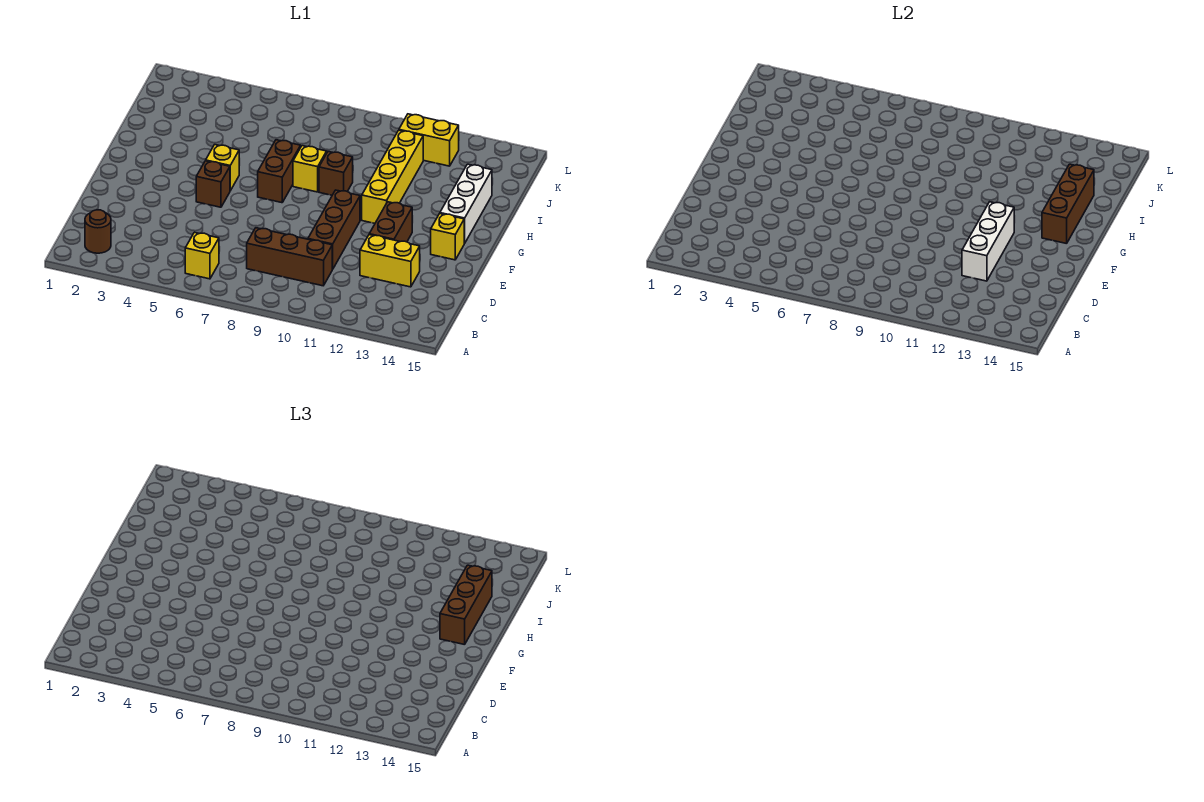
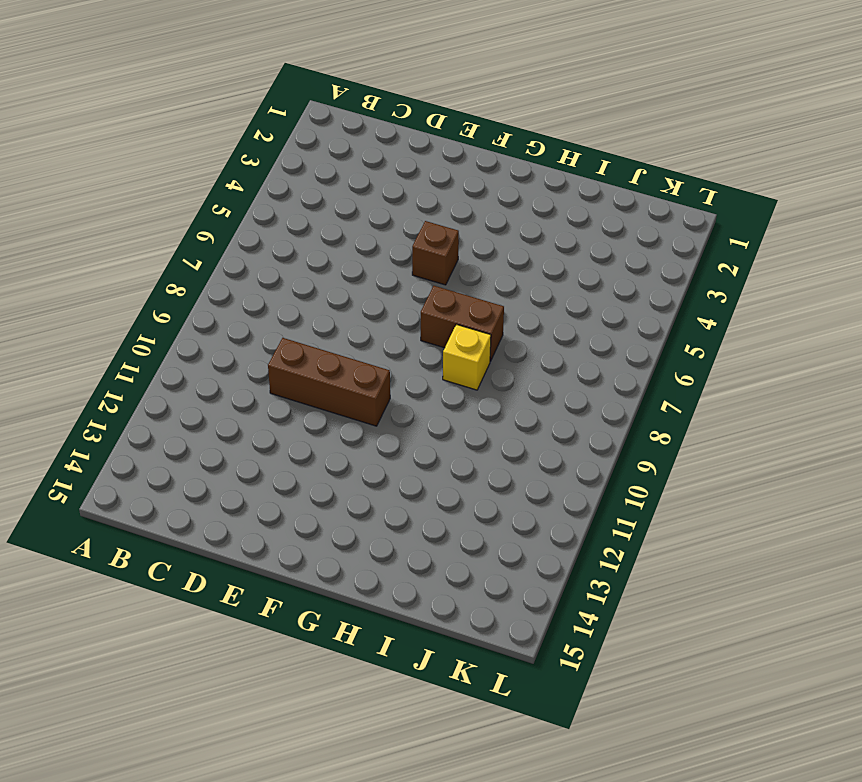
none -> brown 1x1 round brick [85,210,111,253]
none -> yellow 1x1 brick [185,232,219,279]
none -> brown 1x3 brick [247,228,332,286]

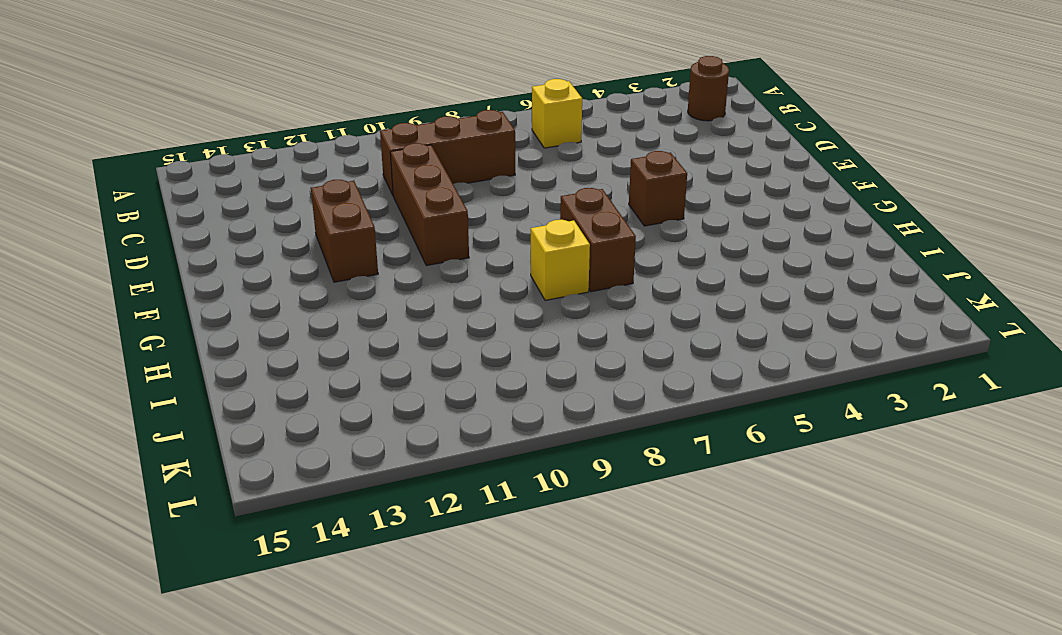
none -> yellow 1x2 brick [360,235,420,287]
none -> yellow 1x1 brick [431,214,464,260]
none -> yellow 1x1 brick [206,145,239,191]

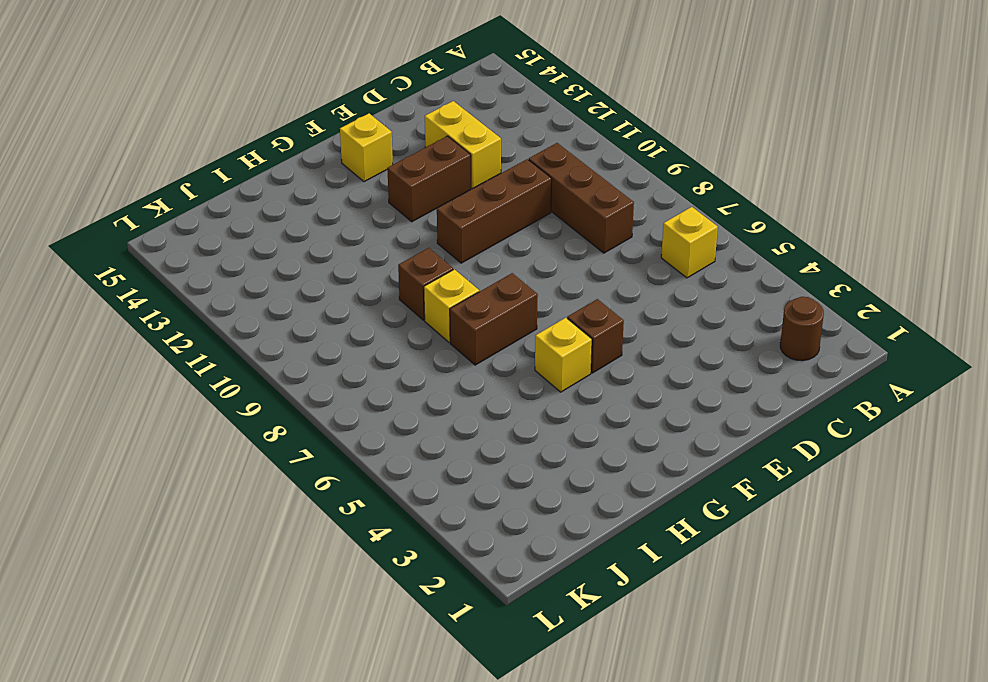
none -> yellow 1x4 brick [362,130,423,223]
none -> white 1x3 brick [440,164,492,243]
none -> yellow 1x2 brick [399,114,459,166]

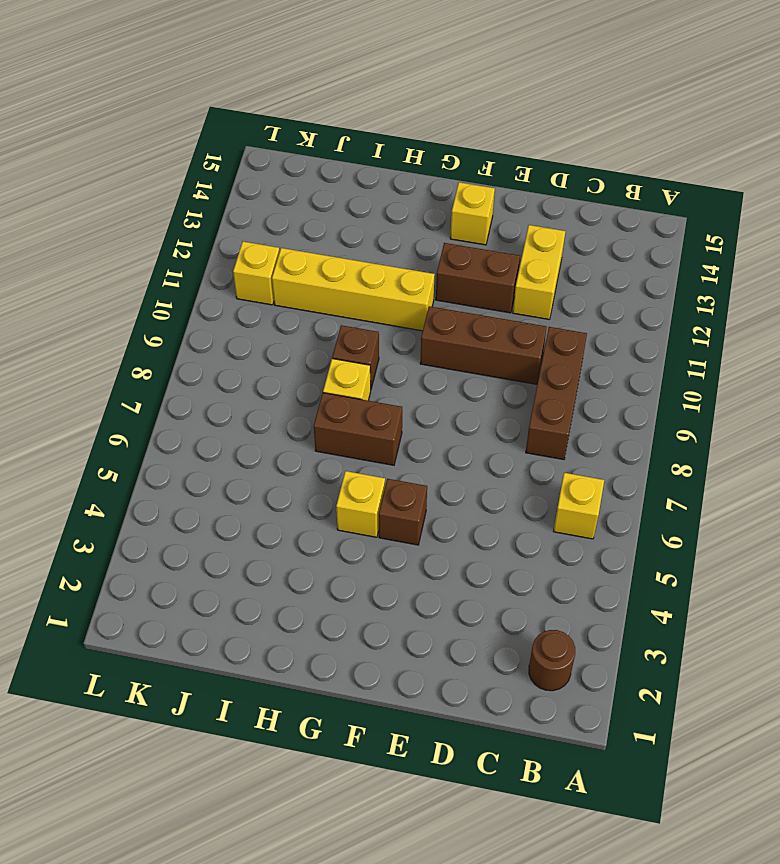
yellow 1x1 brick [233,242,279,305] -> yellow 1x2 brick [399,114,459,166]
none -> white 1x3 brick [440,164,492,243]
none -> white 1x3 brick [962,202,1014,281]
none -> brown 1x3 brick [1042,164,1094,244]

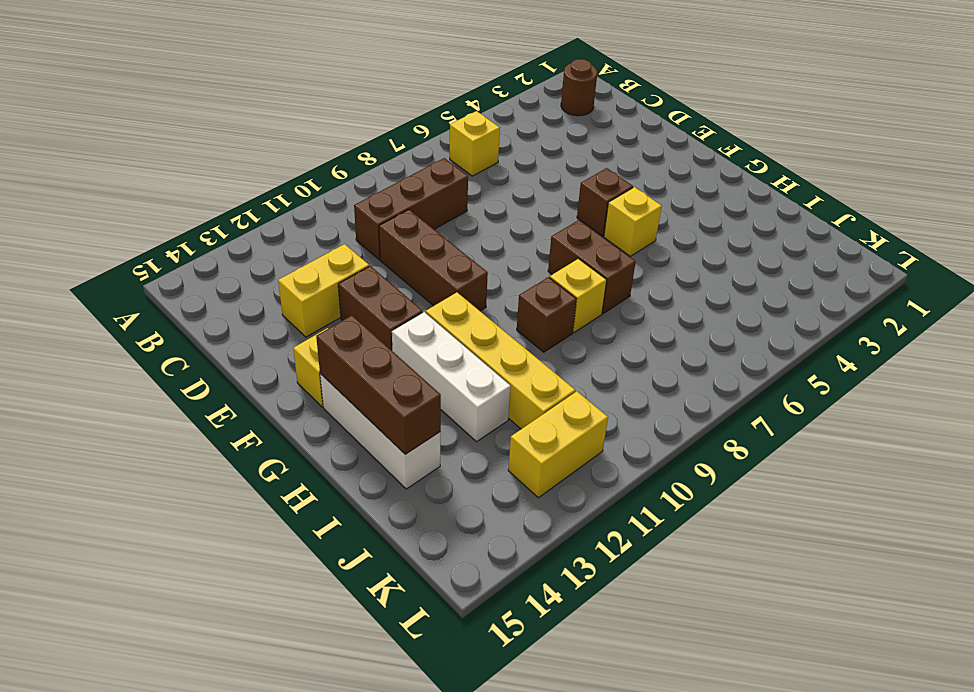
white 1x3 brick [392,312,511,442] -> white 1x3 brick moved to [962,202,1014,281]
none -> brown 1x3 brick [440,565,492,645]

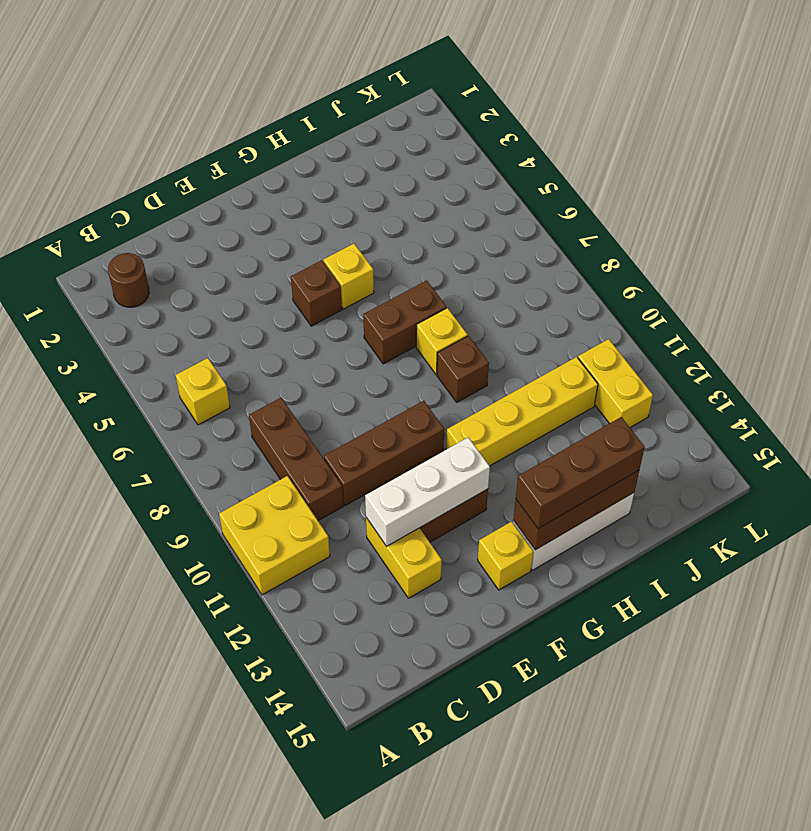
yellow 2x2 brick [219,476,330,595] -> none

